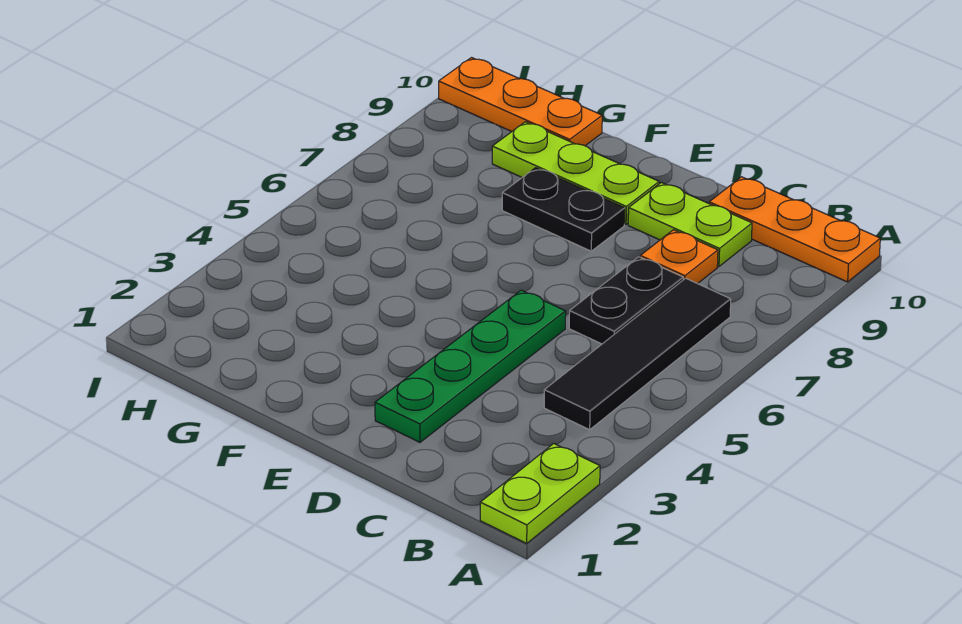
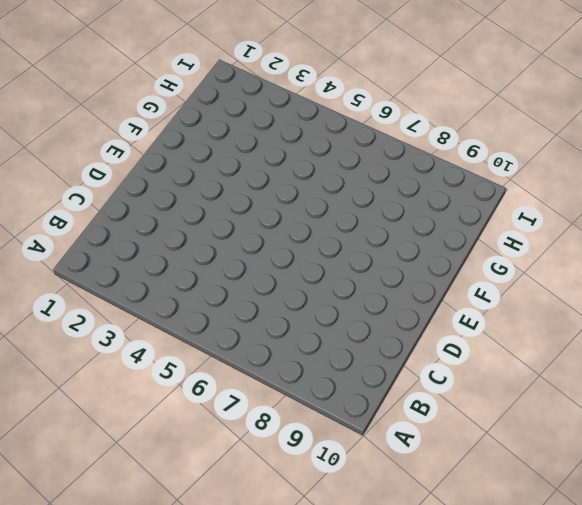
none -> lime 1x2 plate [480,444,600,543]
none -> orange 1x3 plate [709,177,880,282]

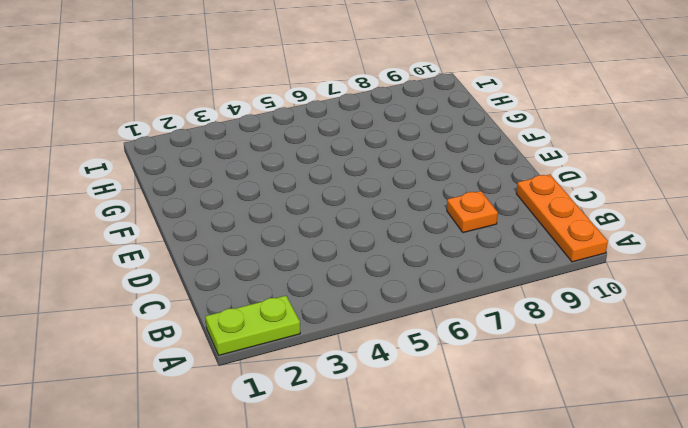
none -> black 1x4 tile [544,278,731,430]
none -> black 1x2 plate [569,257,683,344]

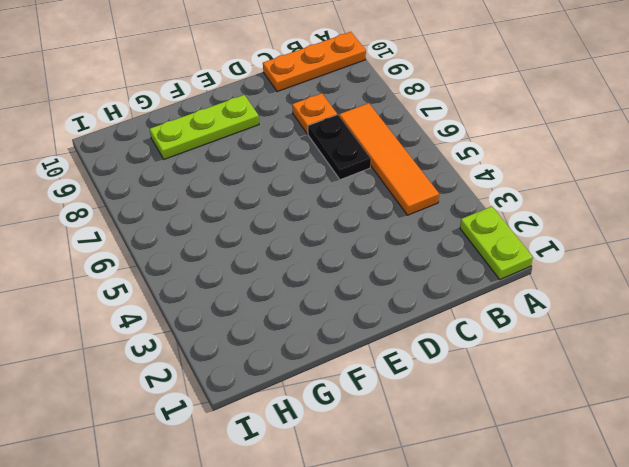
orange 1x4 tile [339,103,439,215] -> black 1x4 tile [544,278,731,430]
none -> lime 1x2 plate [628,183,752,267]
none -> green 1x4 plate [375,290,566,442]

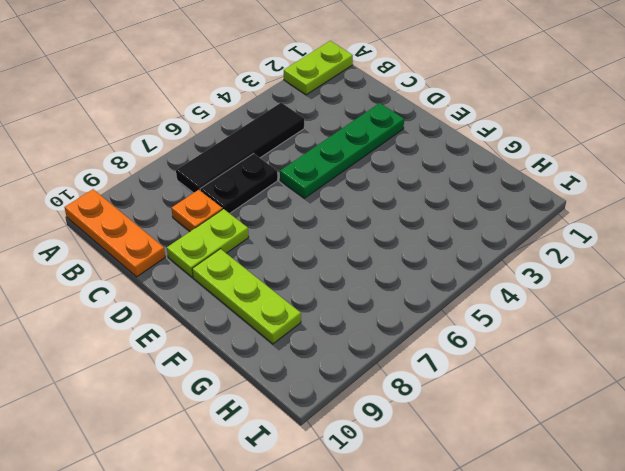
lime 1x2 plate [167,209,249,277] -> lime 1x2 plate turned to [628,183,752,267]
none -> black 1x2 plate [502,168,625,251]
none -> orange 1x3 plate [439,58,602,146]

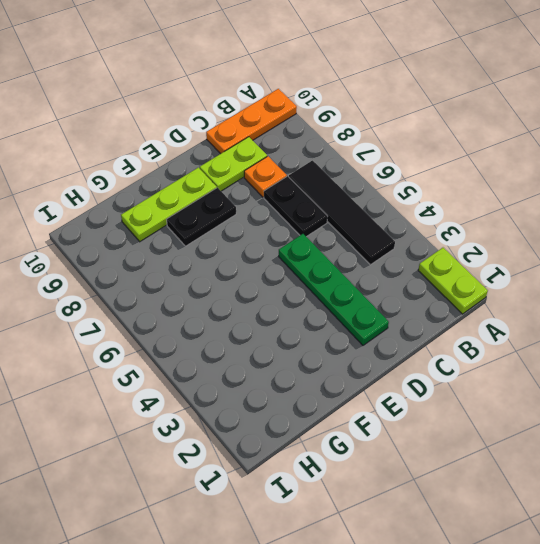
none -> orange 1x3 plate [439,58,602,146]

